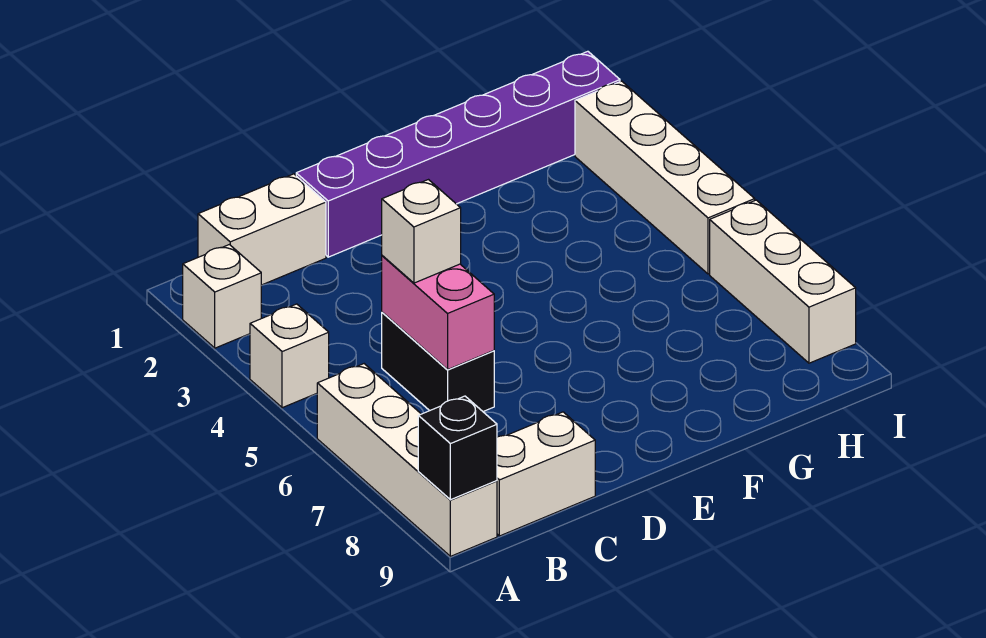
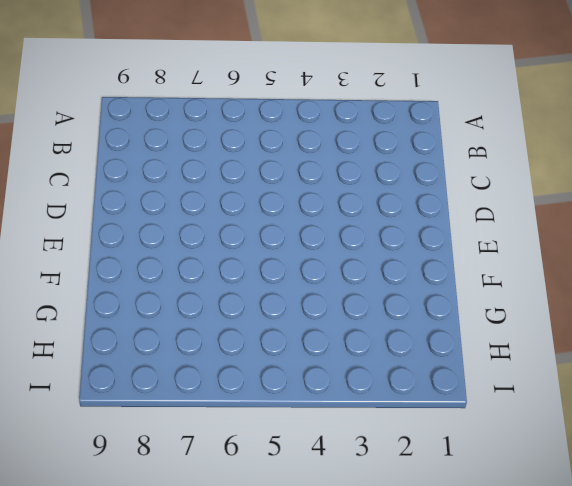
none -> white 1x1 brick [183,245,261,348]
none -> white 1x1 brick [250,304,329,408]
none -> white 1x4 brick [317,364,497,556]

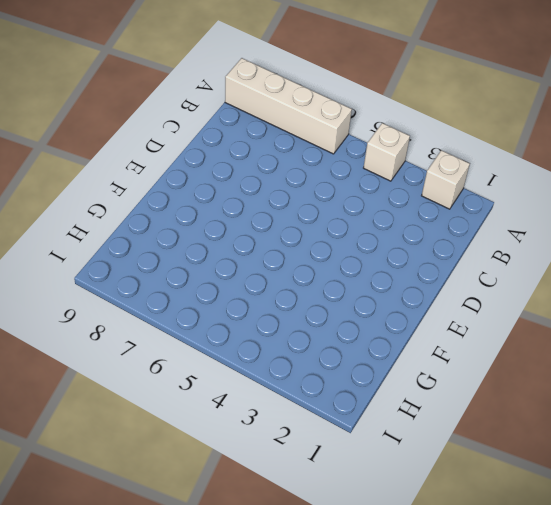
none -> white 1x2 brick [198,174,326,285]
none -> white 1x2 brick [497,412,595,536]
none -> black 1x2 brick [382,312,494,411]

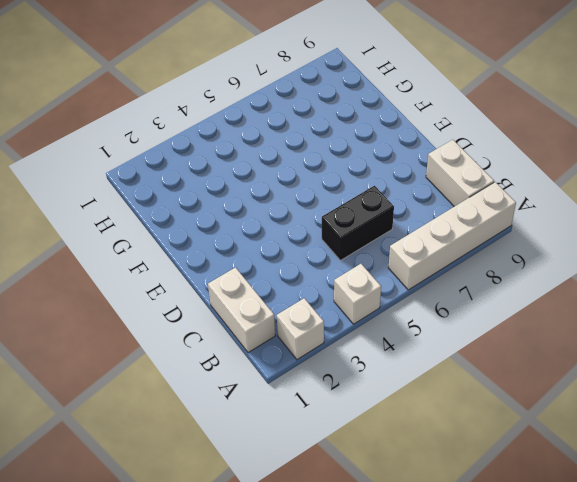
none -> purple 1x6 brick [296,51,620,257]
none -> white 1x4 brick [575,81,755,274]
none -> white 1x3 brick [710,200,856,363]

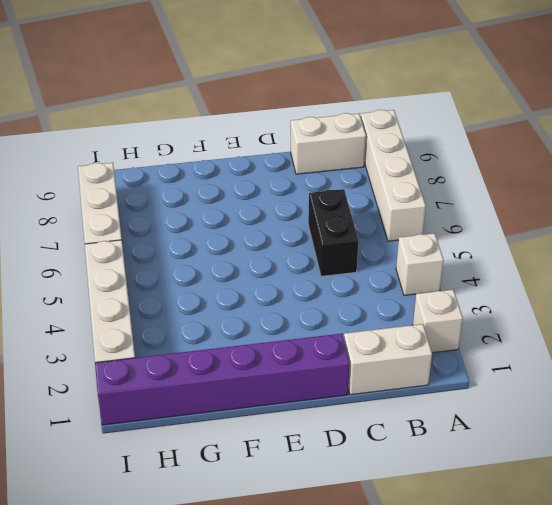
none -> black 1x1 brick [418,396,497,500]
none -> pink 1x2 brick [382,256,494,369]
none -> white 1x1 brick [382,180,461,283]

